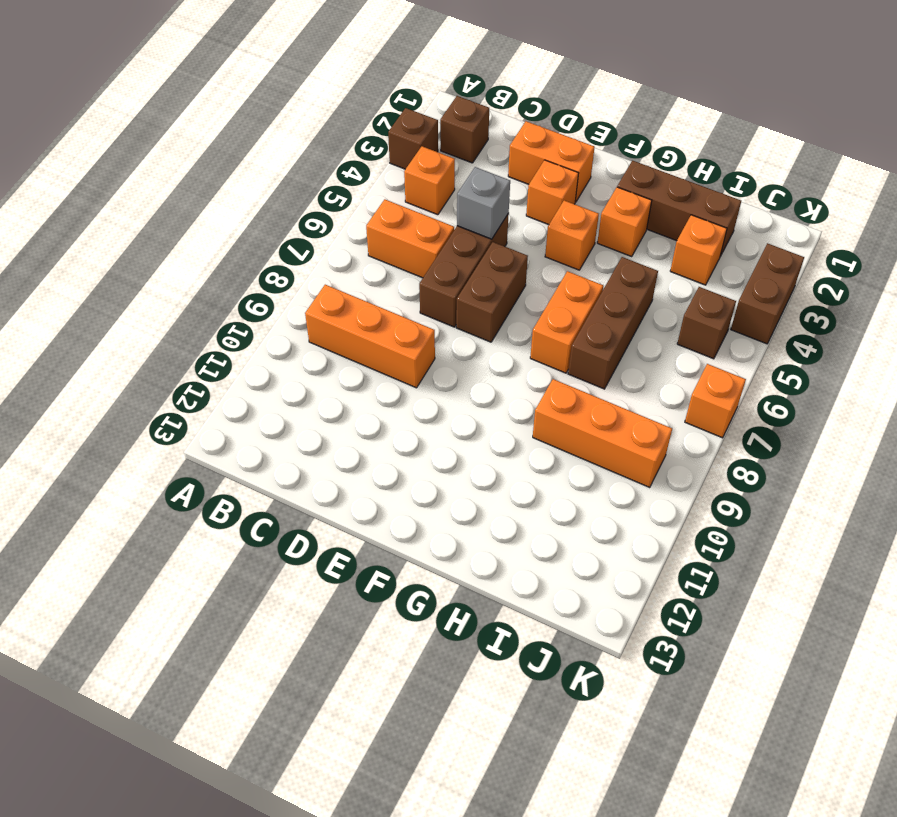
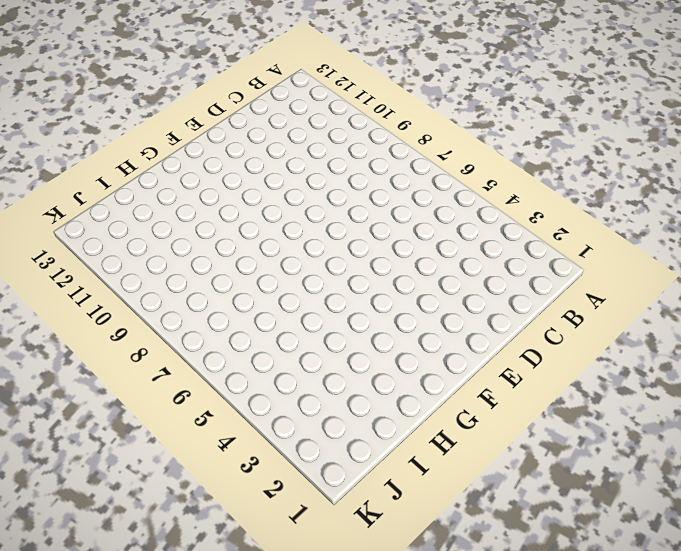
none -> brown 1x1 brick [388,108,438,169]
none -> brown 1x1 brick [440,96,489,163]
none -> orange 1x1 brick [404,146,455,215]

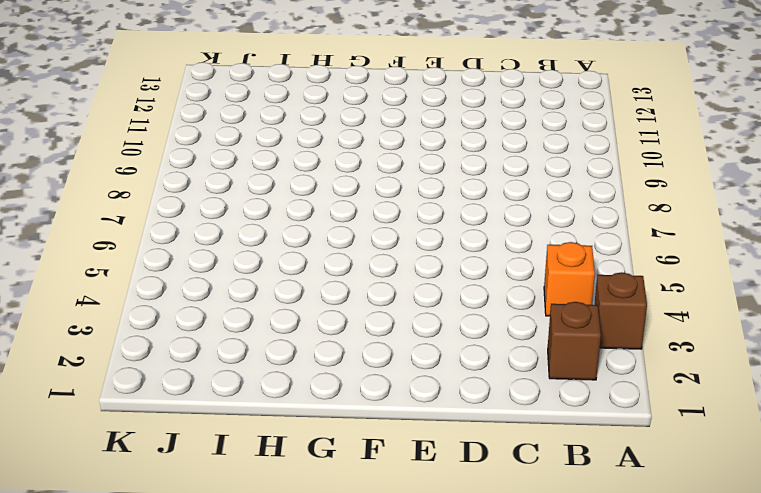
none -> orange 1x2 brick [366,199,454,278]
none -> orange 1x3 brick [305,285,435,388]
none -> orange 1x2 brick [508,121,595,202]

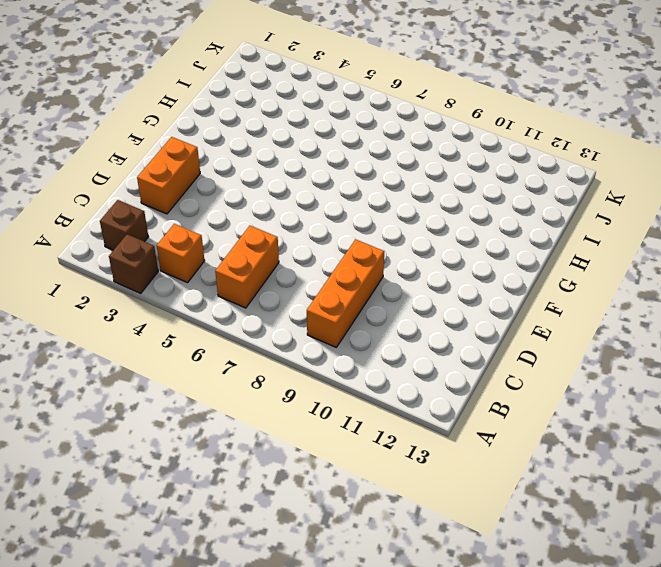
none -> brown 1x3 brick [419,213,509,327]
none -> orange 1x1 brick [526,160,579,225]
none -> brown 1x2 brick [456,242,528,342]

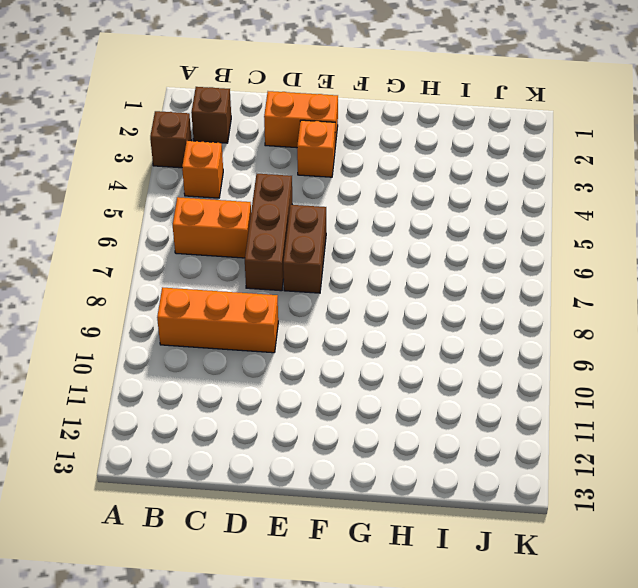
none -> orange 1x1 brick [545,200,599,270]
none -> brown 1x3 brick [617,161,741,256]
none -> orange 1x1 brick [597,187,652,257]

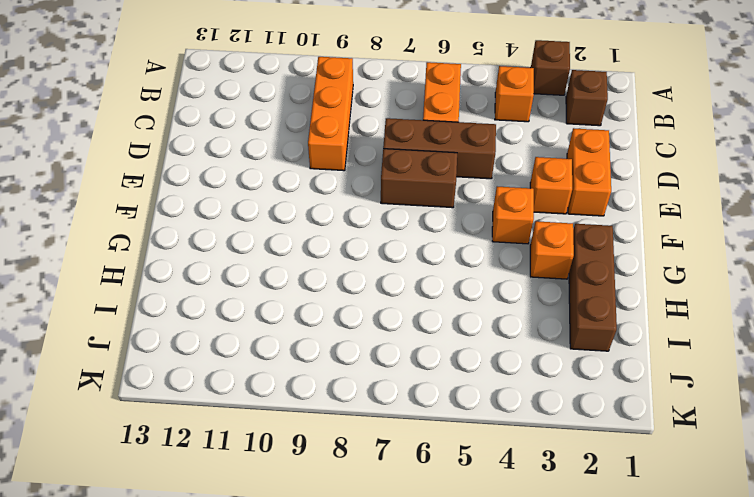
none -> orange 1x2 brick [530,271,603,373]
none -> brown 1x3 brick [568,257,658,389]
none -> orange 1x3 brick [533,379,672,488]

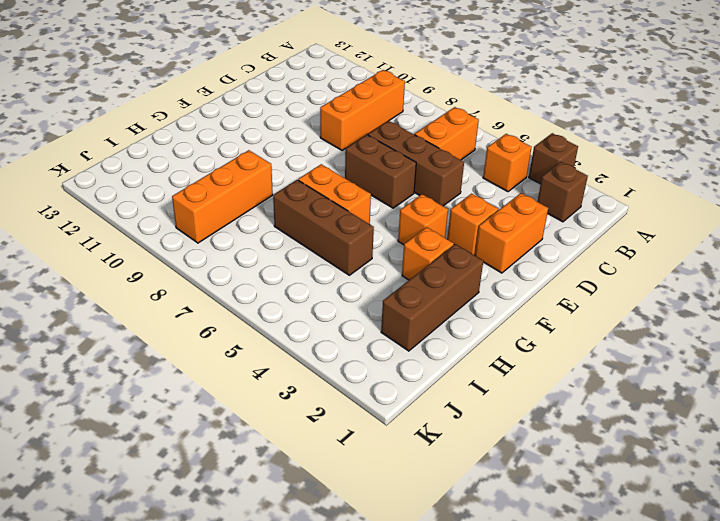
none -> orange 1x1 brick [670,215,727,285]
none -> brown 1x1 brick [677,287,736,359]
none -> brown 1x2 brick [731,243,804,344]

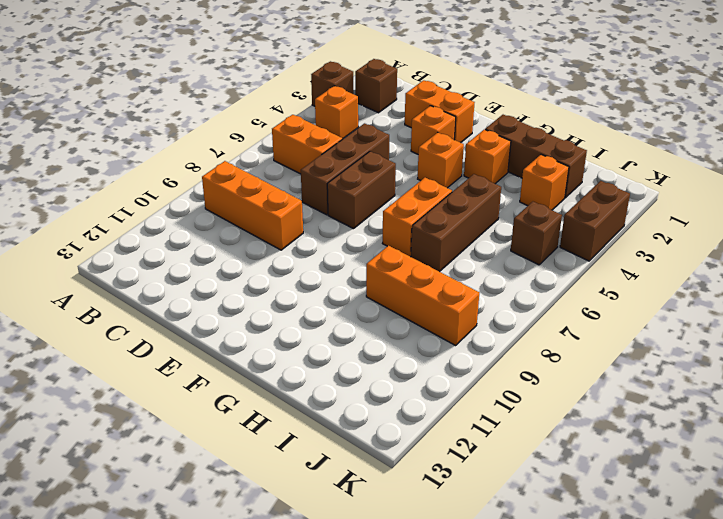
none -> orange 1x1 brick [685,364,746,438]
none -> grey 1x1 brick [457,167,510,239]

